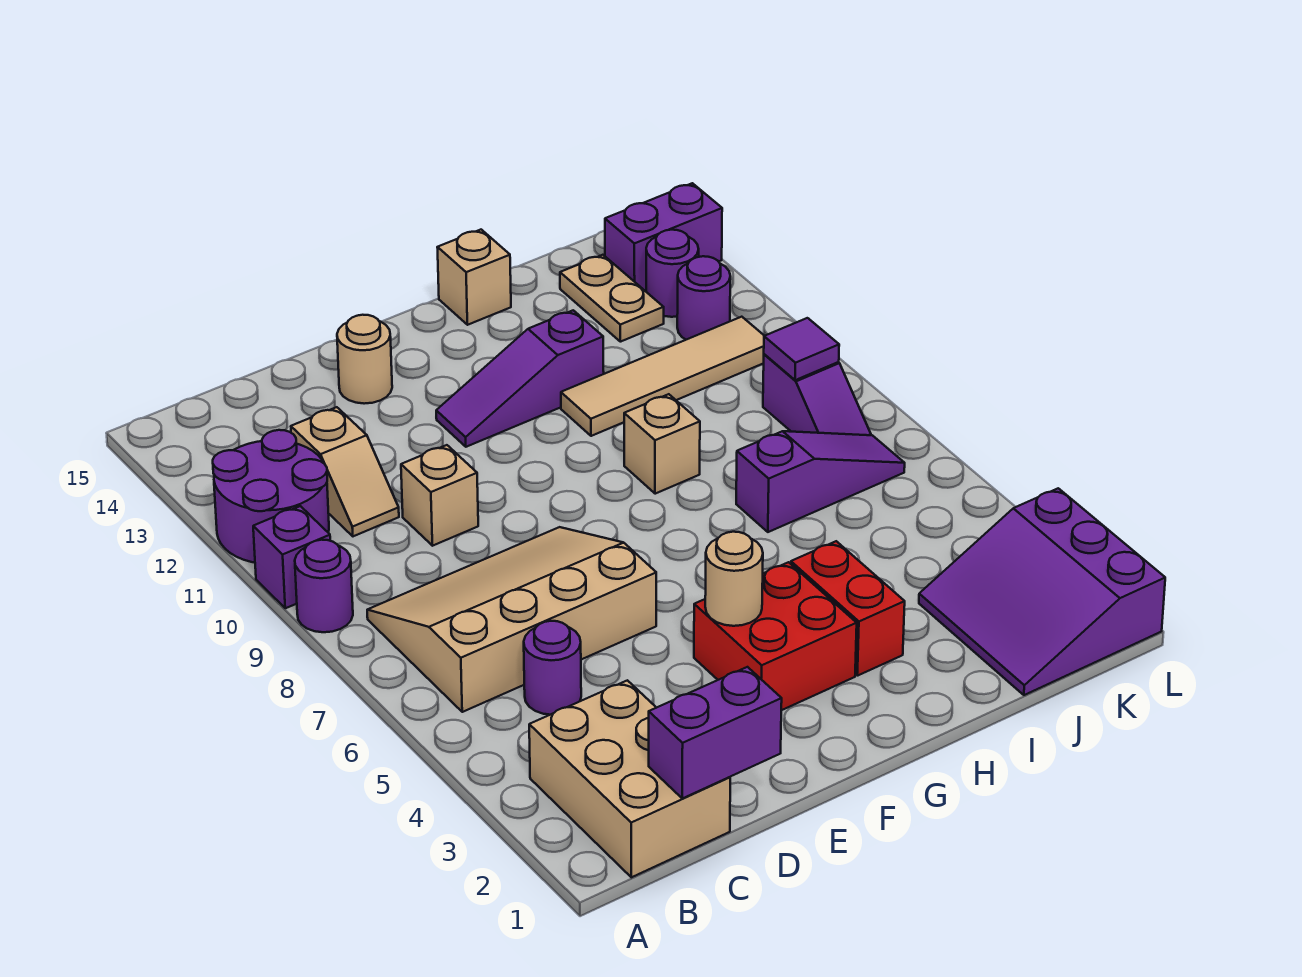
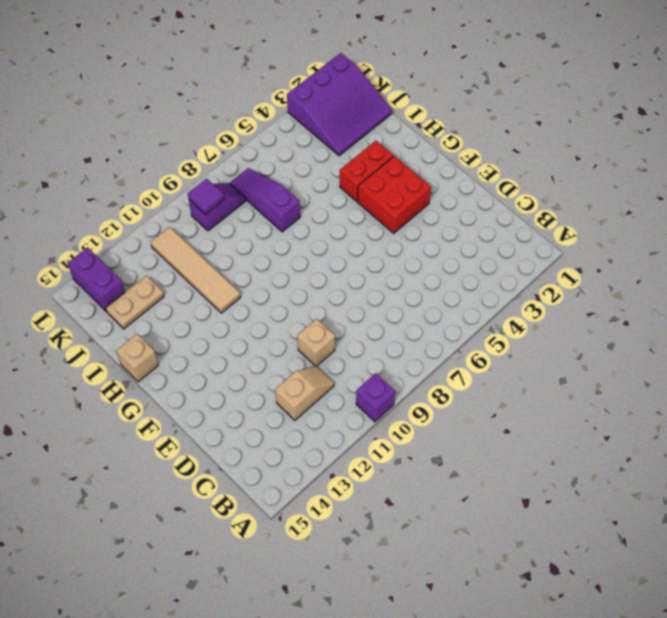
none -> purple 1x1 round brick [295,540,353,632]
none -> purple 2x2 round brick [213,430,329,563]
none -> tan 2x3 brick [529,680,730,877]

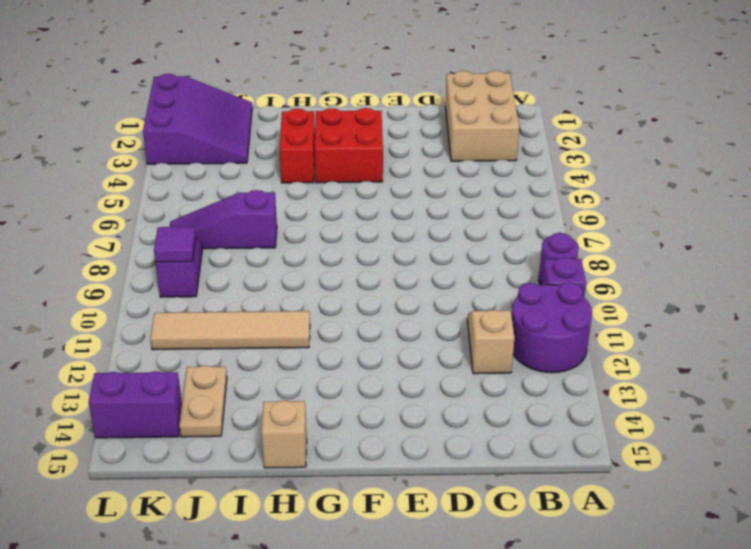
none -> tan 3x4 slope [367,527,656,712]
none -> purple 1x1 round brick [524,621,581,715]
none -> tan 1x1 brick [401,445,478,546]

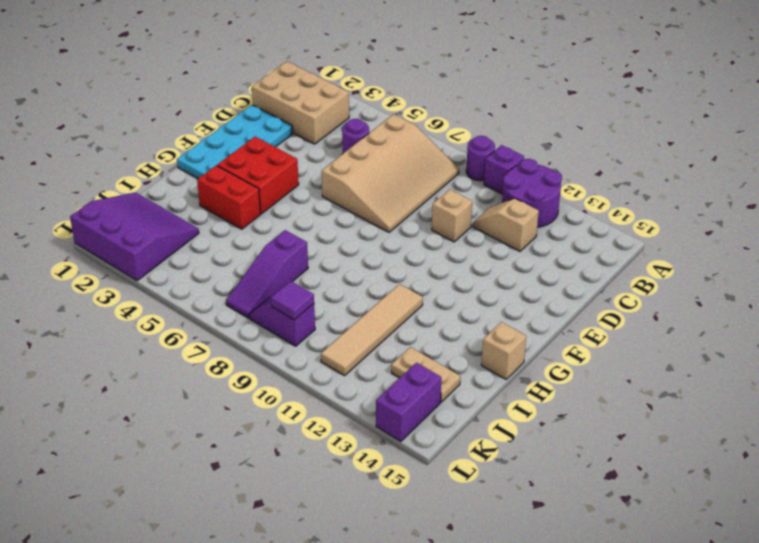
cyan 2x4 plate [177,105,293,178] -> none
none -> tan 1x1 round brick [337,315,392,404]
none -> purple 1x3 slope [436,310,604,447]
none -> tan 1x1 brick [624,394,700,494]

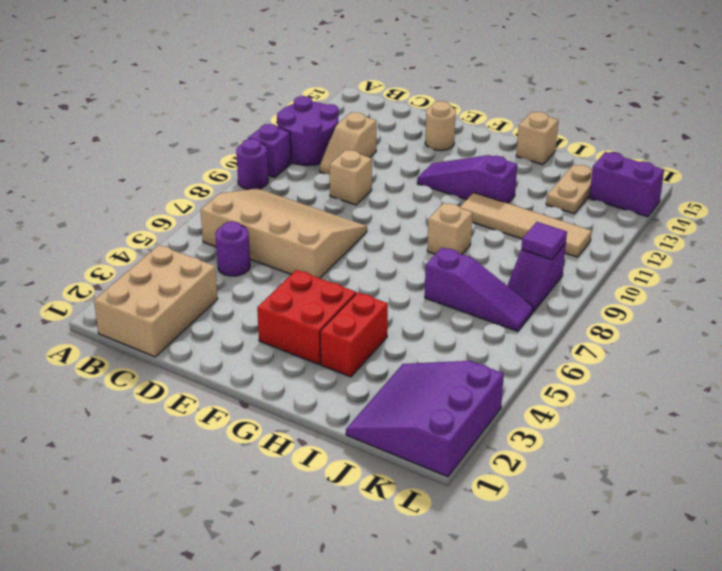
none -> purple 1x1 round brick [677,256,730,340]
none -> purple 1x1 round brick [646,230,699,317]
none -> purple 1x2 brick [649,667,782,798]

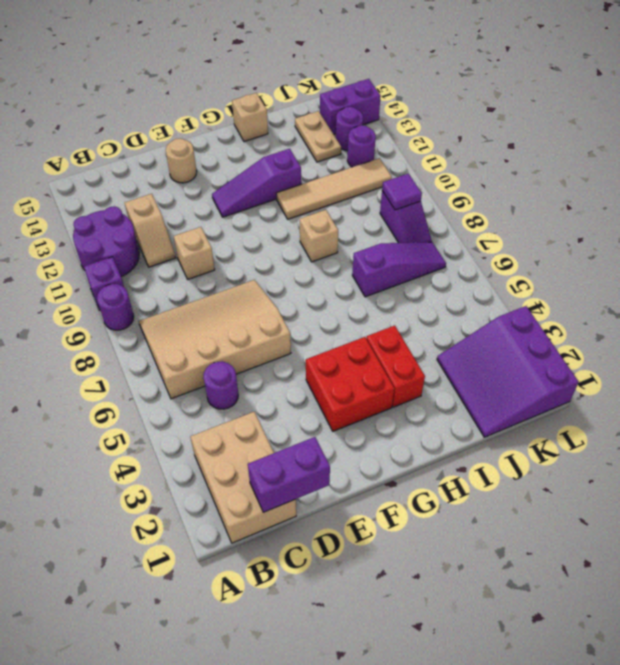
none -> tan 1x1 round brick [705,532,763,626]

